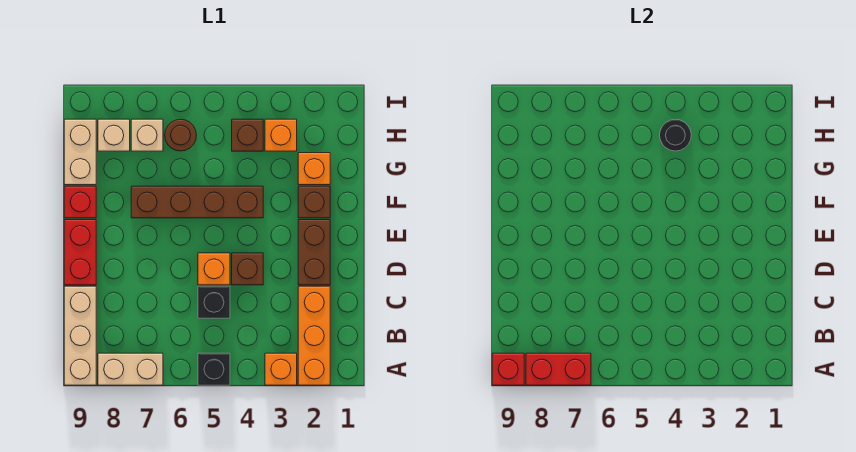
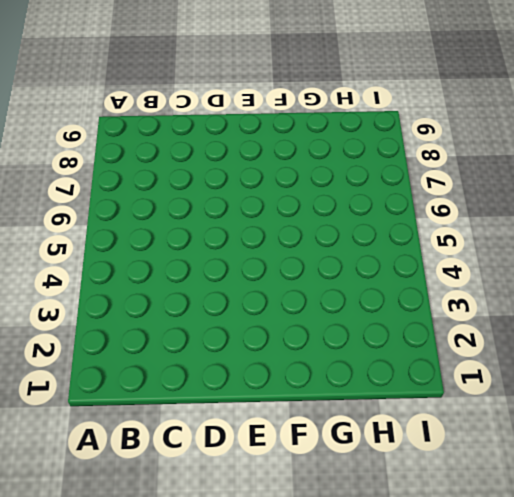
none -> orange 1x3 brick [298,286,330,385]
none -> orange 1x1 brick [265,353,297,385]
none -> black 1x1 brick [198,353,230,385]

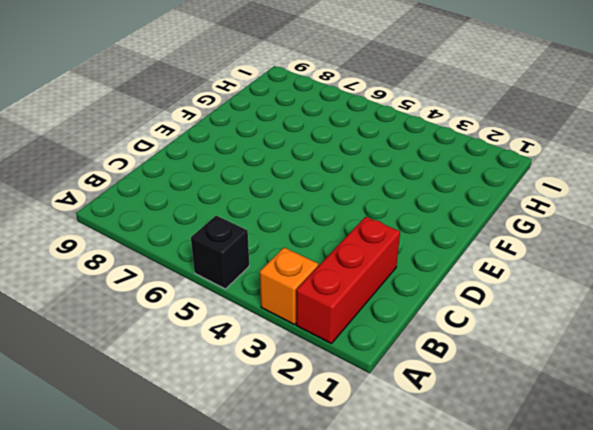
red 1x3 brick [296,217,400,344] -> orange 1x3 brick [298,286,330,385]
none -> tan 1x2 brick [98,353,163,385]
none -> tan 1x3 brick [64,286,96,385]
none -> black 1x1 brick [198,286,230,318]

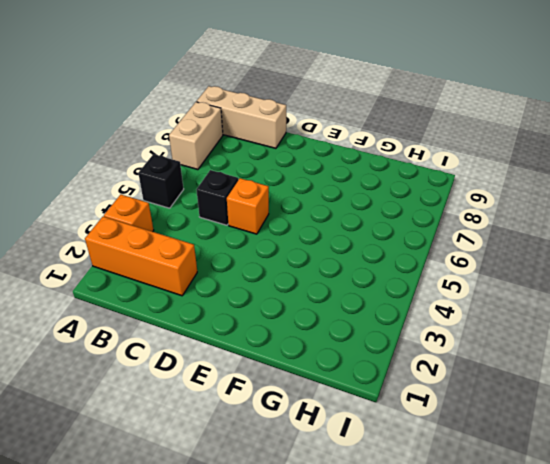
none -> brown 1x2 brick [298,220,330,285]
none -> brown 1x1 brick [232,253,263,285]
none -> red 1x2 brick [64,220,96,285]

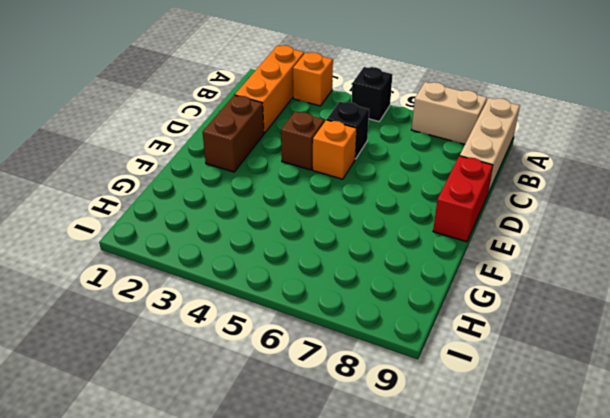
none -> brown 1x1 brick [298,186,330,218]
none -> brown 1x4 brick [131,186,263,218]
none -> red 1x1 brick [64,186,96,218]

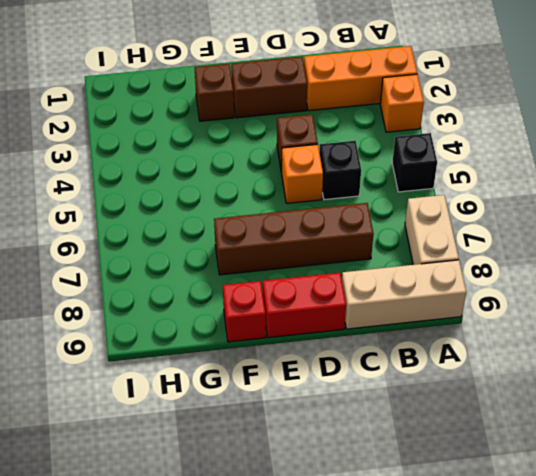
brown 1x4 brick [214,203,373,275] -> brown 1x4 brick turned to [131,186,263,218]
none -> orange 1x1 brick [298,153,330,185]
none -> tan 1x2 brick [64,119,96,185]
none -> orange 1x1 brick [265,119,297,151]

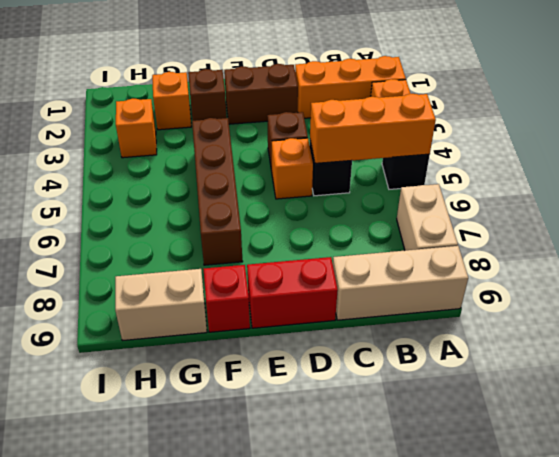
orange 1x3 brick [310,94,436,163] -> none
none -> brown 1x1 brick [232,119,263,151]
none -> brown 1x1 round brick [165,119,196,151]
none -> tan 1x1 brick [131,119,163,151]

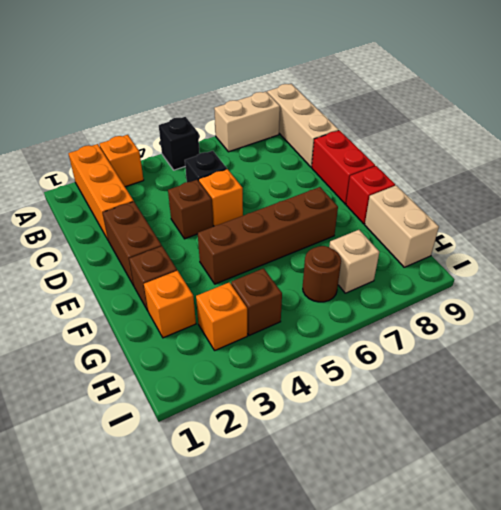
none -> tan 1x1 brick [98,119,130,151]
none -> red 1x2 brick [526,353,591,385]
none -> red 1x1 brick [492,353,524,385]

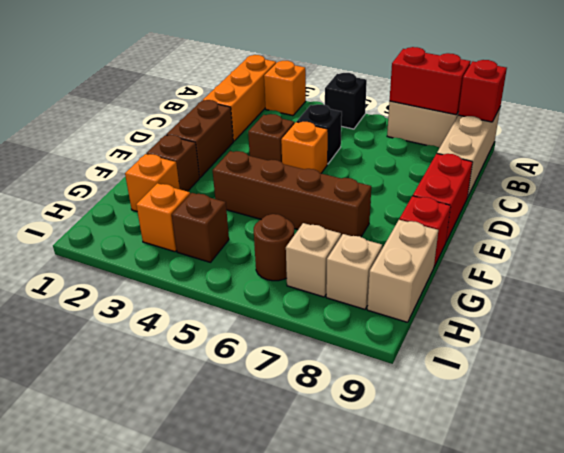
none -> black 1x1 round brick [660,119,691,151]

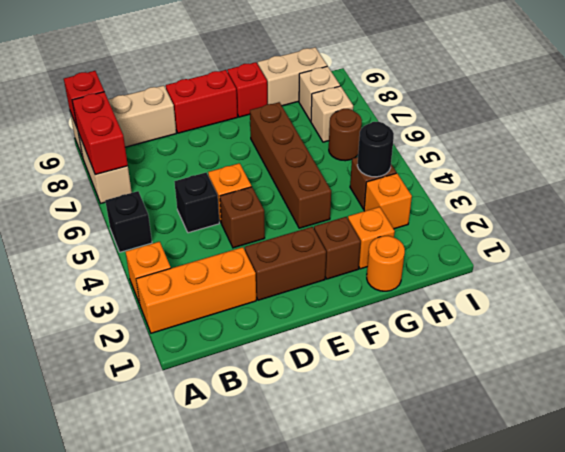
orange 1x1 round brick [367,236,405,291] -> none

